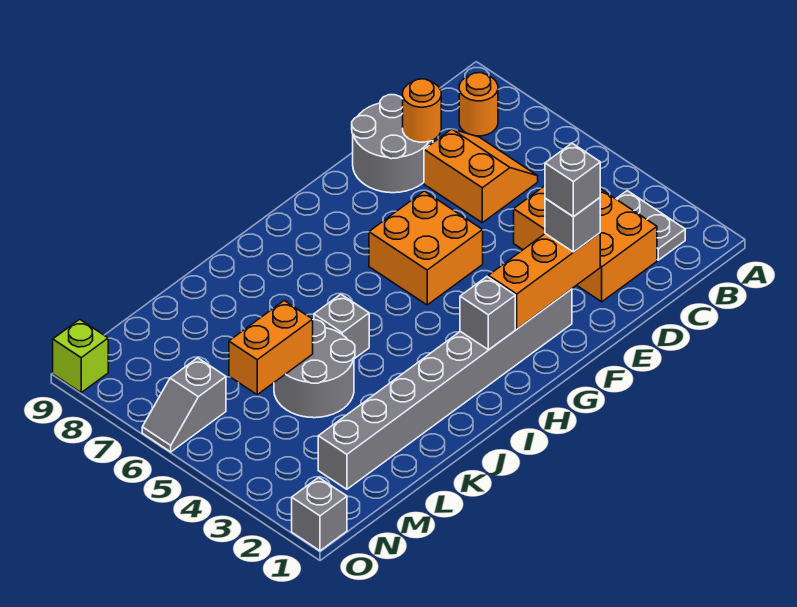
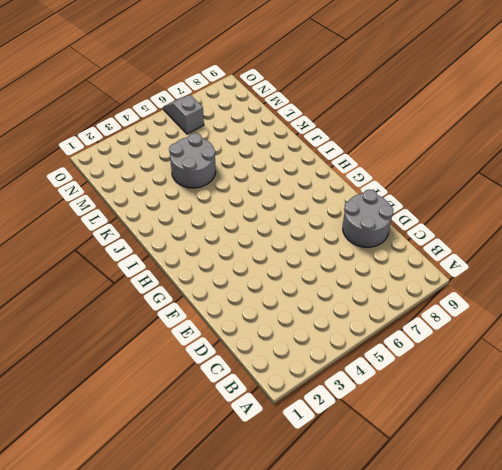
none -> grey 1x2 plate [616,191,685,260]
none -> orange 1x1 round brick [459,73,498,136]
none -> orange 2x3 brick [514,186,657,302]

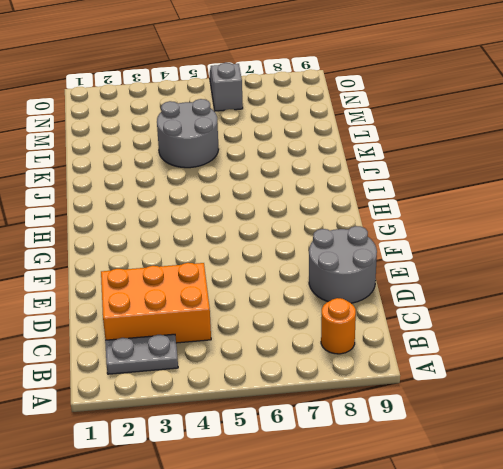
none -> orange 2x2 slope [424,129,538,223]
none -> grey 1x8 brick [318,289,572,489]
none -> orange 2x2 brick [369,191,483,305]

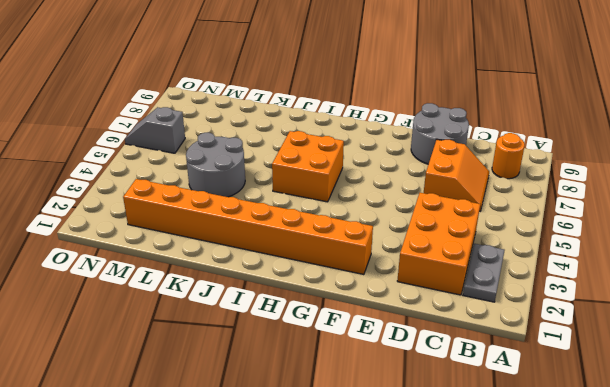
orange 1x8 brick [123,179,373,275] -> grey 1x8 brick [318,289,572,489]
orange 2x2 brick [272,131,344,202] -> orange 2x2 brick moved to [369,191,483,305]
none -> grey 1x1 brick [314,294,369,359]
none -> grey 1x1 brick [292,477,347,551]
none -> lime 1x1 brick [53,319,108,392]

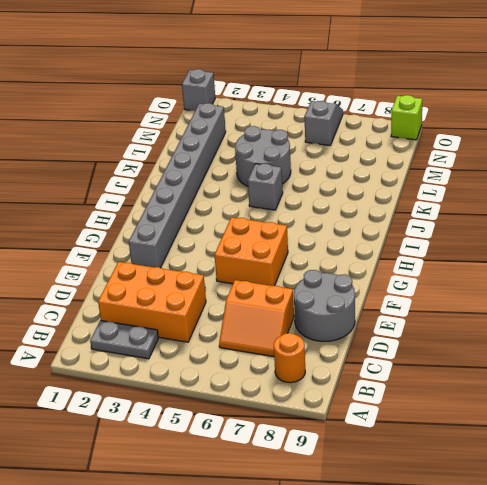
none -> orange 1x1 round brick [403,79,441,142]
none -> orange 1x3 brick [488,233,600,329]
none -> grey 1x1 brick [460,277,515,350]

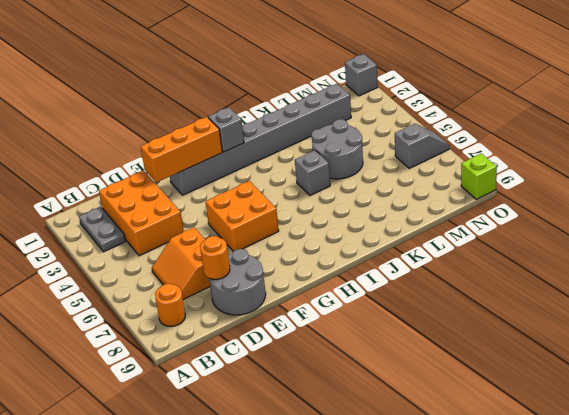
none -> orange 1x2 brick [229,301,313,395]
none -> grey 1x1 brick [545,198,600,252]
none -> grey 1x1 brick [545,143,600,217]

